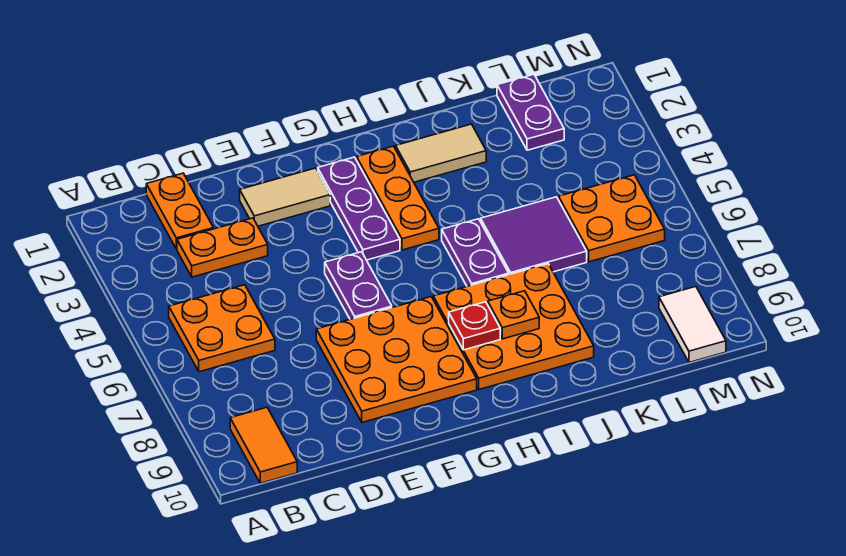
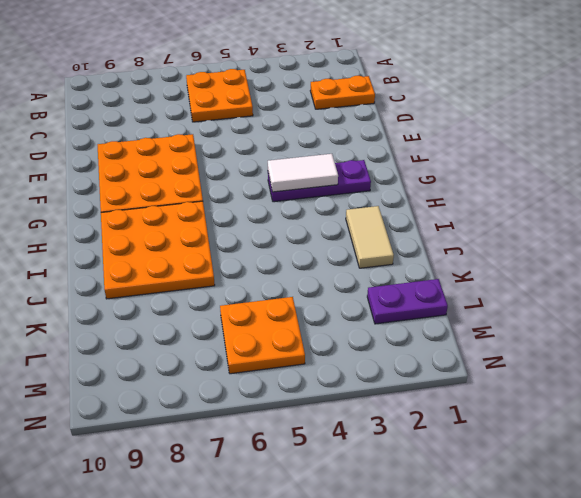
white 1x2 tile [268,154,338,192] -> white 1x2 tile moved to [659,287,726,362]
none -> orange 1x2 tile [230,407,297,483]
none -> orange 1x2 plate [177,218,268,277]
none -> tan 1x2 tile [240,168,330,226]

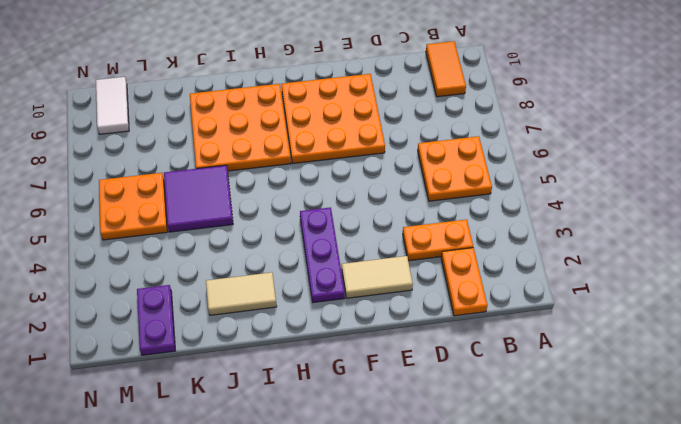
none -> purple 1x2 plate [325,252,392,319]
none -> orange 1x3 plate [357,146,439,250]
none -> purple 1x2 plate [442,219,509,286]

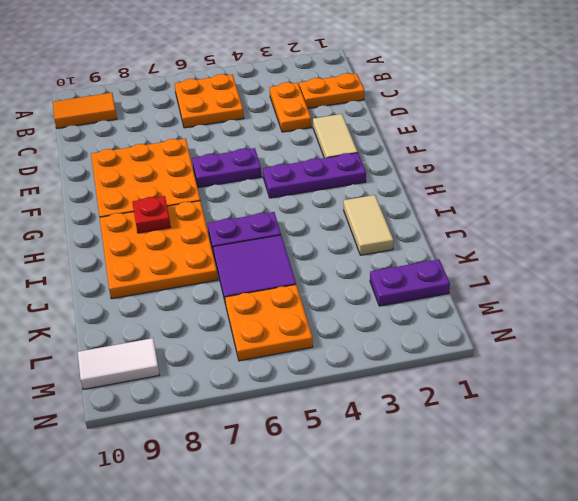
none -> orange 1x3 plate [357,146,439,250]
none -> orange 1x1 plate [488,291,539,339]

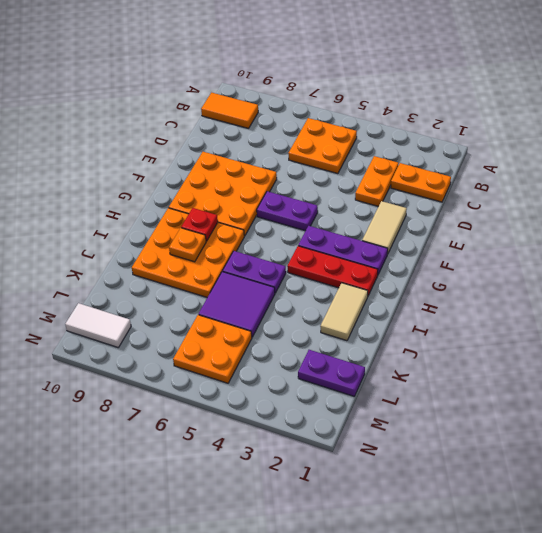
red 1x3 plate [287,246,378,296] -> orange 1x3 plate [357,146,439,250]

